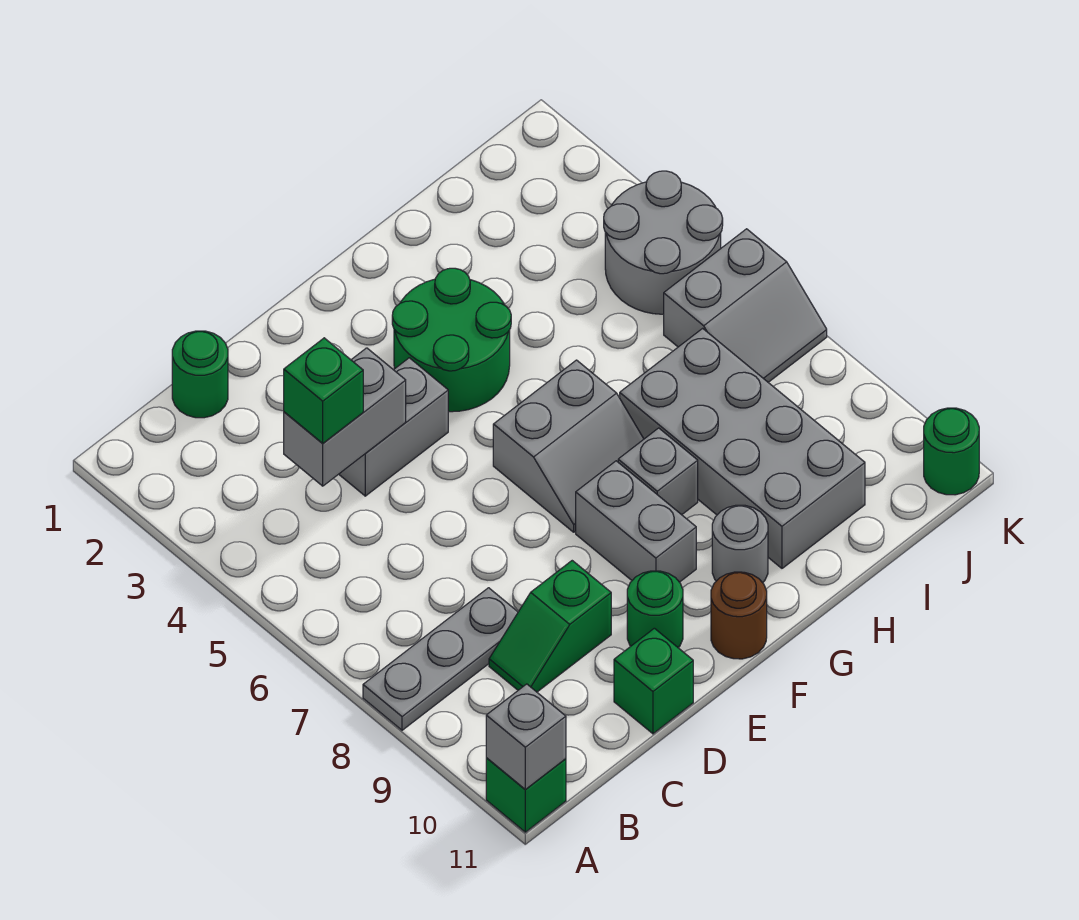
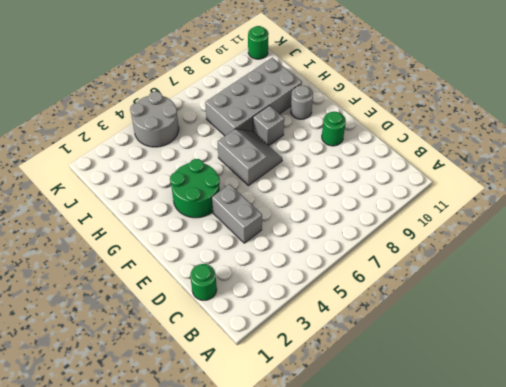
none -> grey 1x3 plate [363,588,518,730]
none -> green 1x1 brick [486,758,566,832]
none -> green 1x2 slope [489,561,611,692]

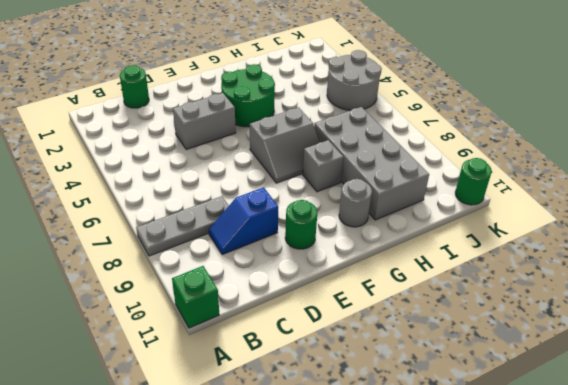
blue 1x2 slope [209,187,278,255] -> green 1x2 slope [489,561,611,692]
none -> green 1x1 brick [614,628,693,734]
none -> grey 1x2 brick [576,461,696,582]
none -> brown 1x1 round brick [711,572,767,659]

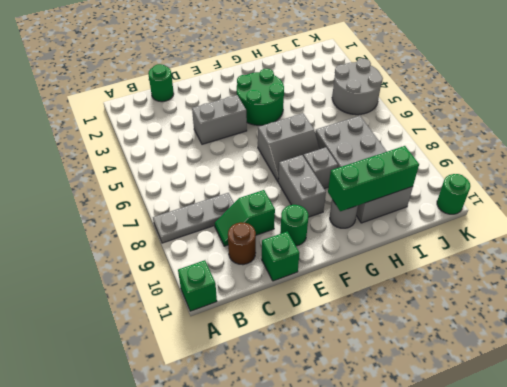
brown 1x1 round brick [228,222,256,265] -> brown 1x1 round brick moved to [711,572,767,659]
green 1x3 brick [328,146,419,211] -> none
none -> grey 2x2 slope [664,229,827,382]
none -> grey 1x1 brick [486,684,566,790]
none -> grey 1x2 brick [284,348,406,486]

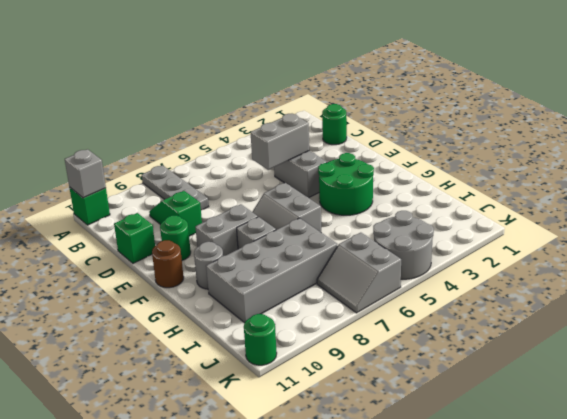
grey 1x2 brick [251,114,309,170] -> grey 1x2 brick turned to [284,348,406,486]
none -> green 1x1 brick [284,338,363,443]

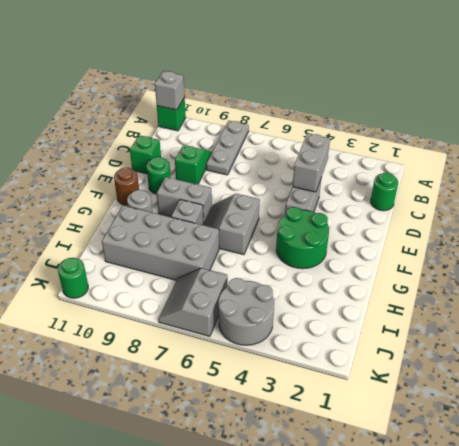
none -> green 1x1 brick [284,338,363,443]

